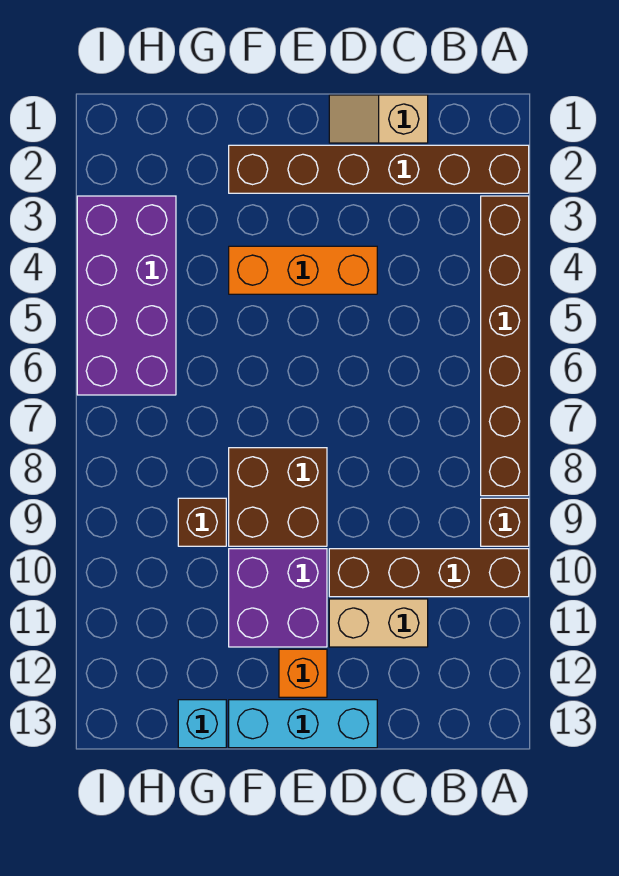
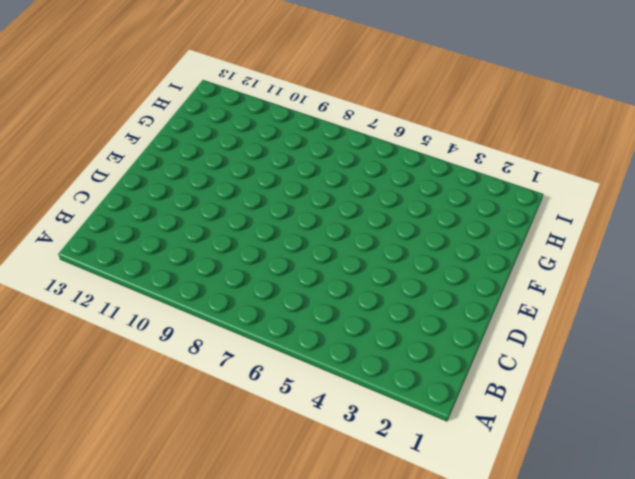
none -> brown 1x6 brick [229,145,529,193]
none -> brown 1x6 brick [481,196,529,496]
none -> brown 1x1 brick [481,498,529,546]

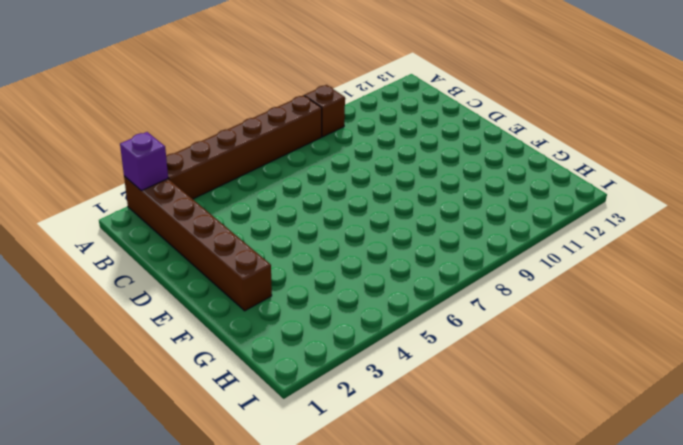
purple 1x1 brick [120,132,168,191] -> none
none -> brown 1x4 brick [329,549,529,597]
none -> tan 1x2 slope [329,95,428,143]
none -> tan 1x2 brick [329,599,428,647]

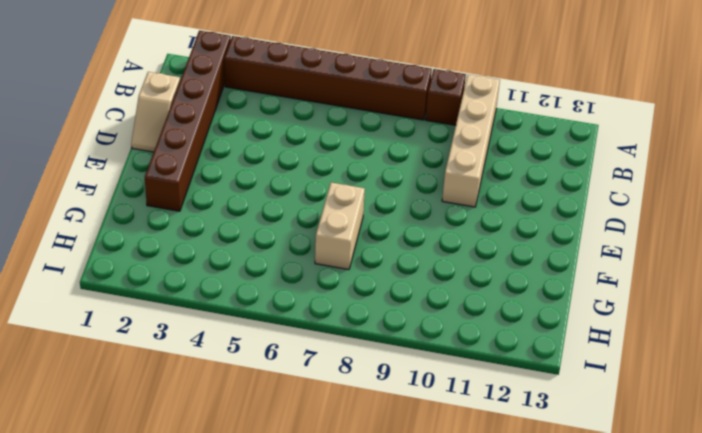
tan 1x4 brick [442,75,500,207] -> brown 1x4 brick [329,549,529,597]
tan 1x2 brick [315,183,365,270] -> tan 1x2 brick moved to [329,599,428,647]
none -> orange 1x3 brick [229,246,377,294]
none -> cyan 1x3 brick [229,700,377,748]
none -> brown 2x2 brick [229,448,327,546]

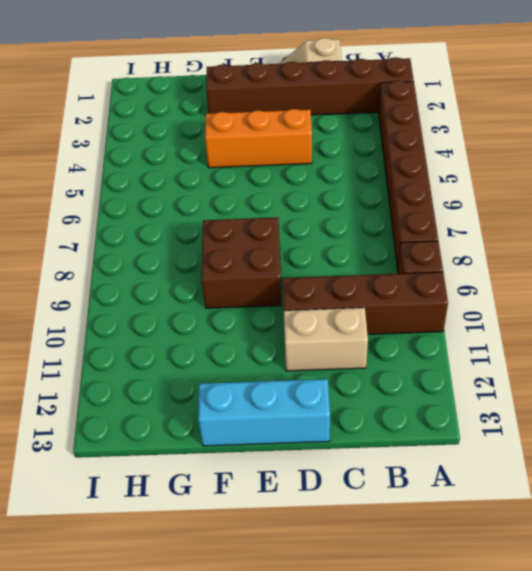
none -> purple 2x2 brick [229,549,327,647]
none -> orange 1x1 brick [279,649,327,697]
none -> brown 1x1 brick [178,498,226,546]

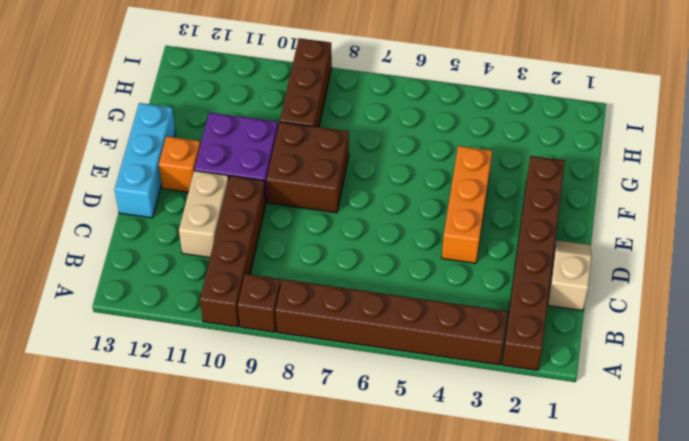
brown 1x3 brick [280,38,332,127] -> brown 1x1 brick [178,498,226,546]
none -> cyan 1x1 brick [178,700,226,748]
none -> purple 2x4 brick [77,196,176,395]

